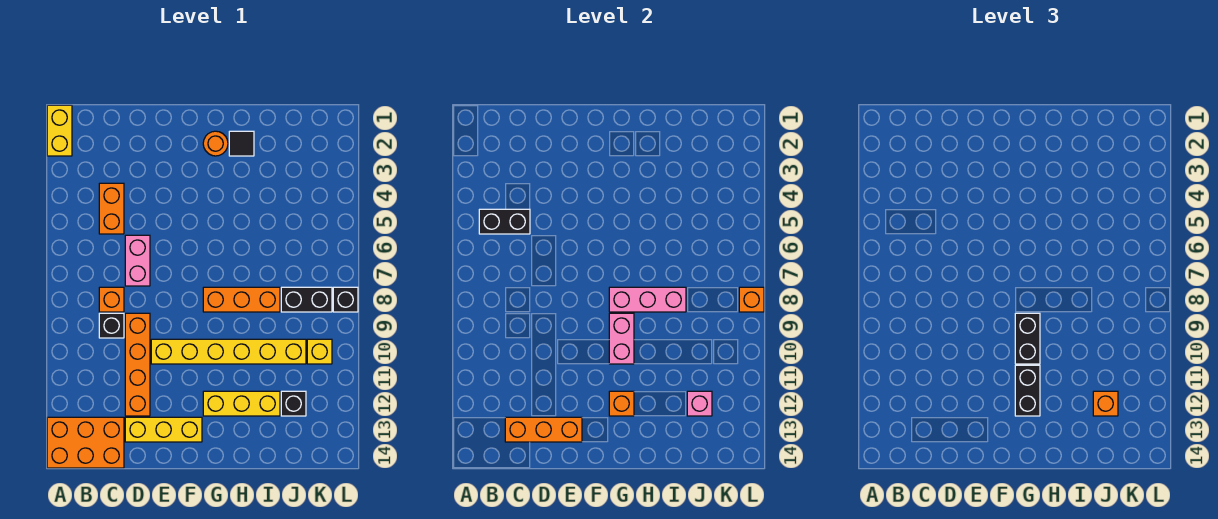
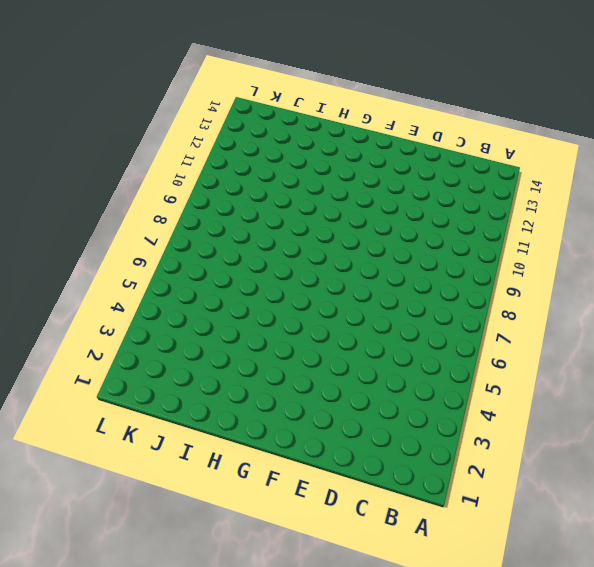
none -> yellow 1x2 brick [47,105,72,156]
none -> orange 2x3 brick [47,417,124,468]
none -> orange 1x2 brick [99,183,124,234]

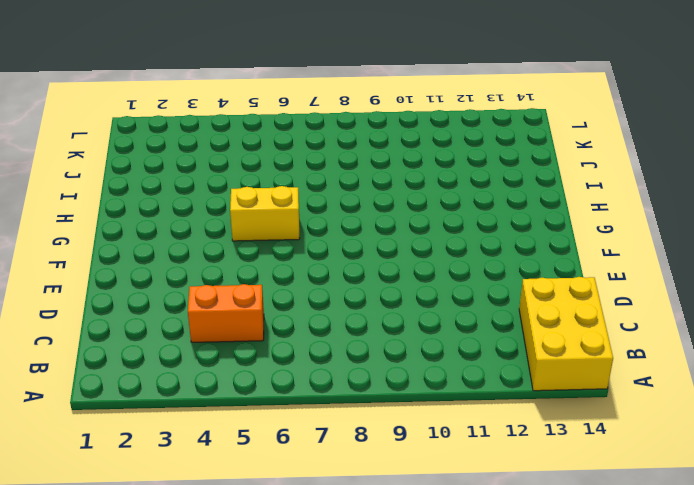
yellow 2x3 brick [519,277,613,391] -> orange 2x3 brick [47,417,124,468]
yellow 1x2 brick [230,186,300,241] -> yellow 1x2 brick moved to [47,105,72,156]
none -> orange 1x1 brick [99,287,124,312]
none -> black 1x1 brick [99,313,124,338]
none -> pink 1x2 brick [125,235,150,286]

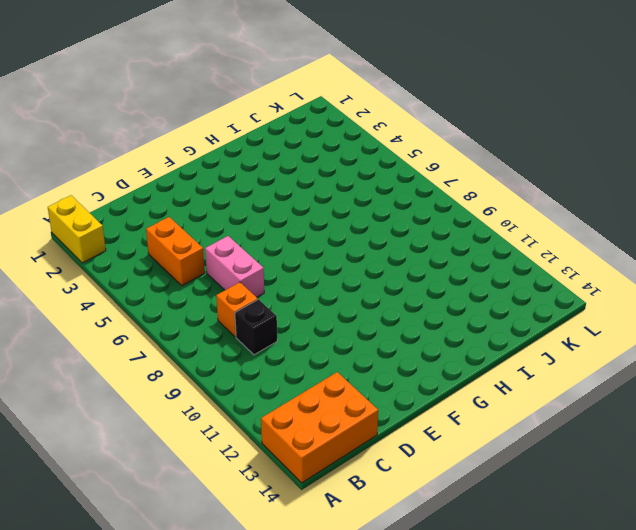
none -> orange 1x4 brick [125,313,150,416]
none -> yellow 1x3 brick [125,417,202,442]
none -> yellow 1x6 brick [151,339,306,364]

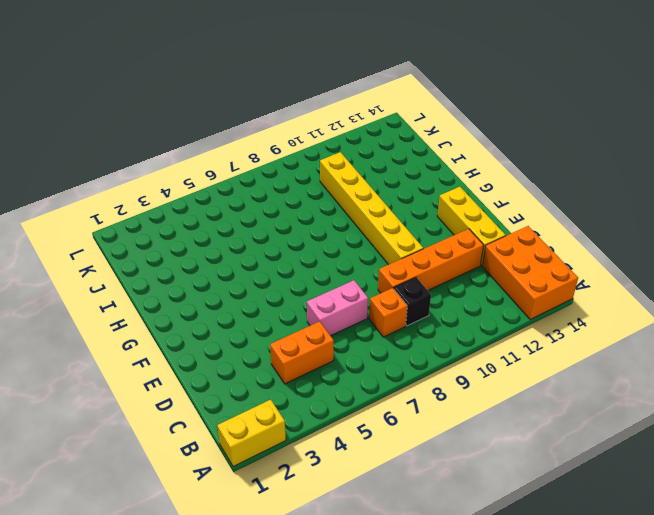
none -> orange 1x1 round brick [203,131,228,156]
none -> orange 1x3 brick [203,287,280,312]
none -> yellow 1x3 brick [203,391,280,416]

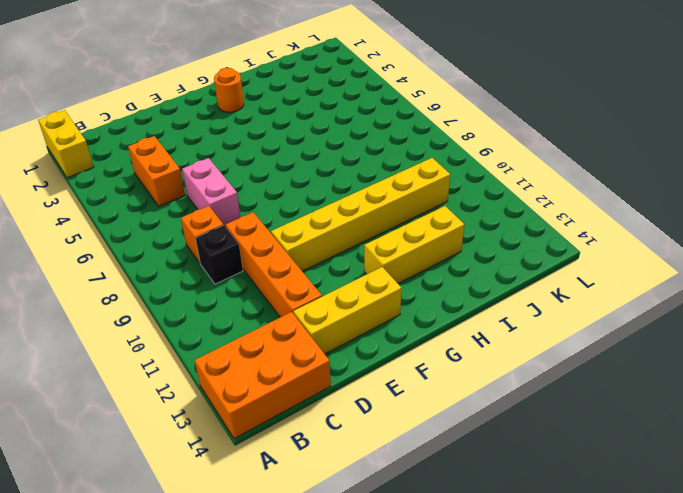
none -> orange 1x3 brick [203,287,280,312]
none -> black 1x1 tile [229,131,254,156]
none -> black 1x2 brick [281,287,332,312]

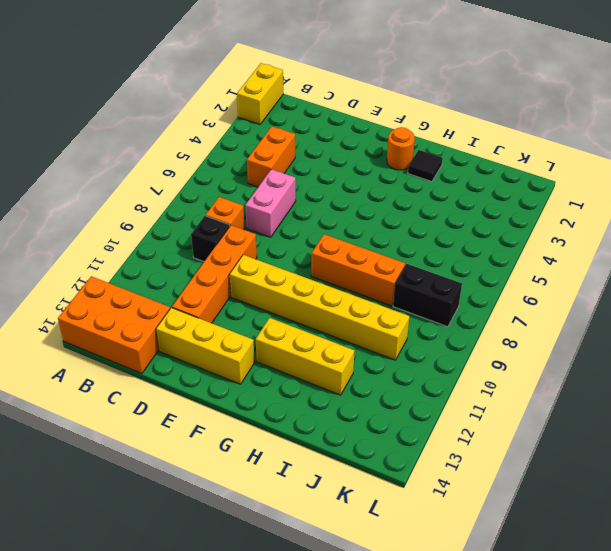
none -> black 1x1 brick [281,391,306,416]
none -> yellow 1x1 brick [307,339,332,364]
none -> black 1x1 brick [333,287,358,312]

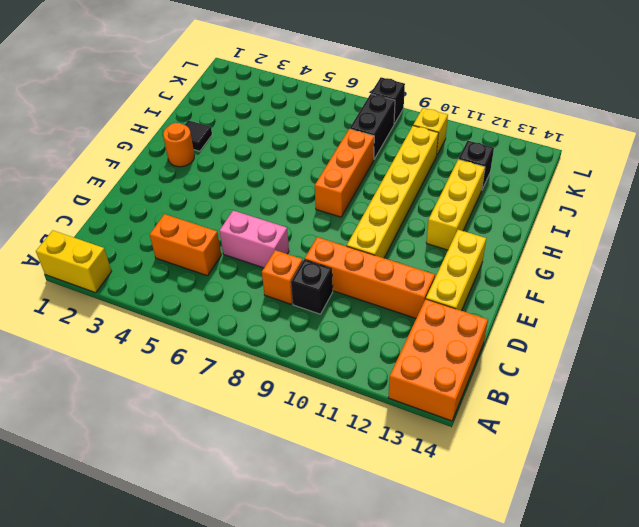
none -> black 1x2 brick [479,209,530,234]
none -> orange 1x3 brick [505,417,582,442]
none -> pink 1x3 brick [609,287,686,312]

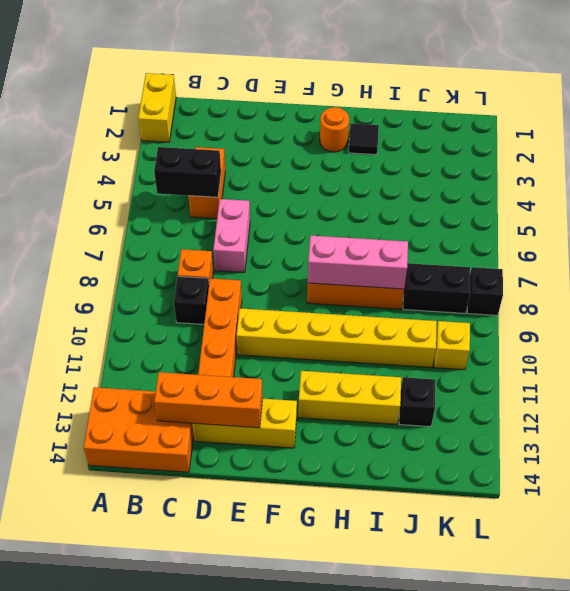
none -> pink 1x2 brick [609,313,634,364]
none -> orange 1x1 brick [609,391,634,416]
none -> pink 1x1 brick [687,391,712,416]

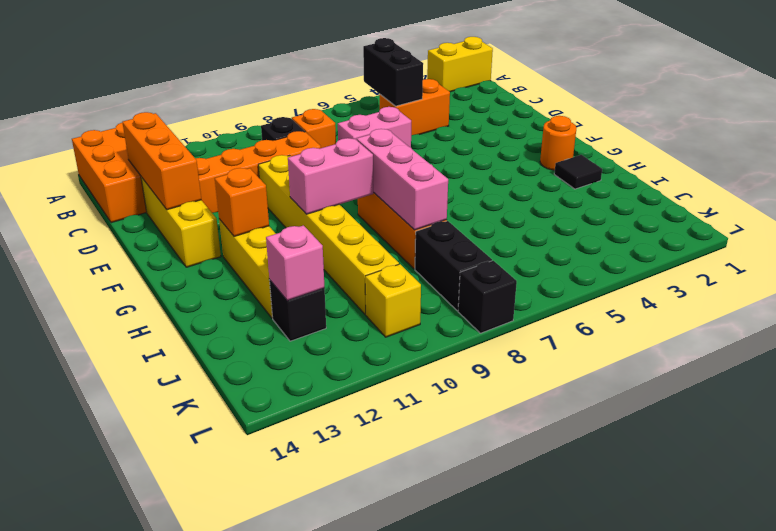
none -> orange 1x1 brick [739,287,764,312]
none -> black 1x2 brick [1015,313,1040,364]
none -> black 1x2 brick [1015,365,1040,416]

